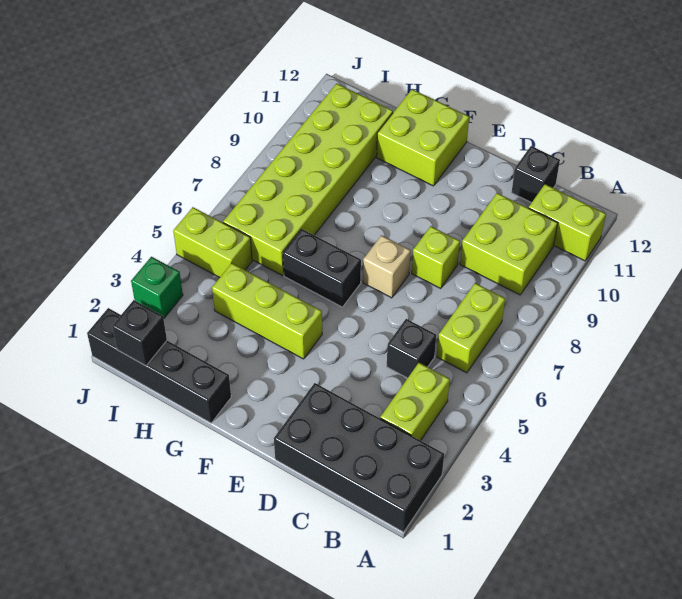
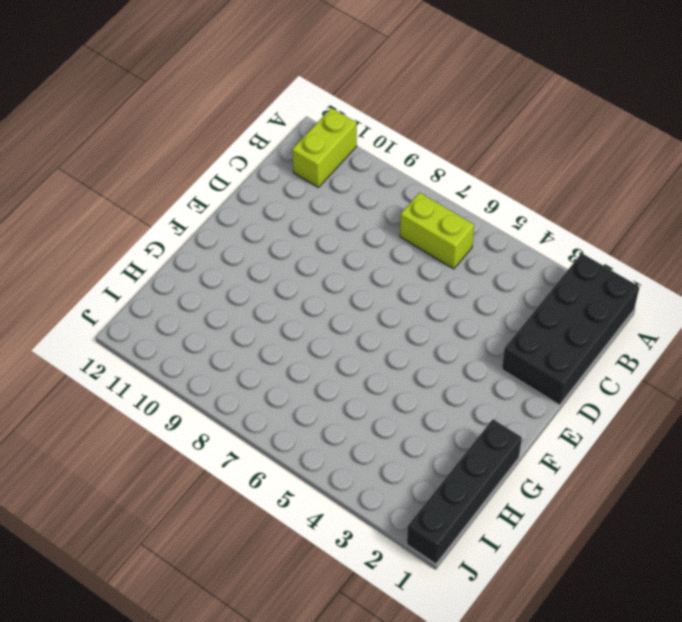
none -> lime 1x2 brick [380,363,450,441]
none -> lime 2x2 brick [460,193,558,295]
none -> black 1x1 brick [387,319,436,378]

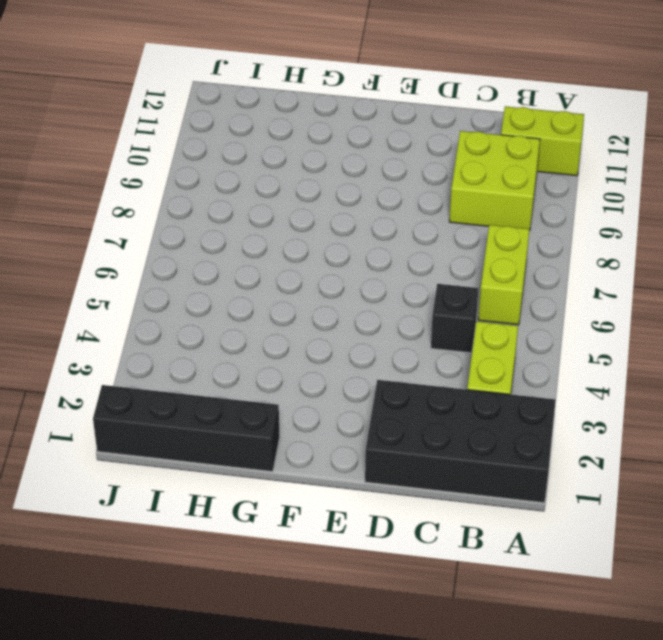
none -> black 1x1 brick [511,146,560,203]
none -> lime 1x1 brick [412,226,460,288]
none -> tan 1x1 brick [363,235,411,298]

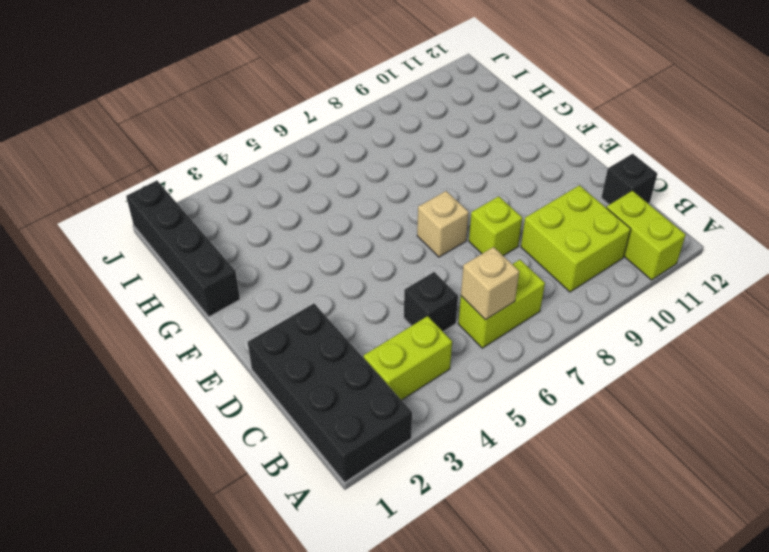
tan 1x1 brick [461,247,519,320] -> none
none -> lime 1x3 brick [212,263,322,359]
none -> black 1x2 brick [283,229,361,307]
none -> lime 2x2 brick [377,89,469,186]

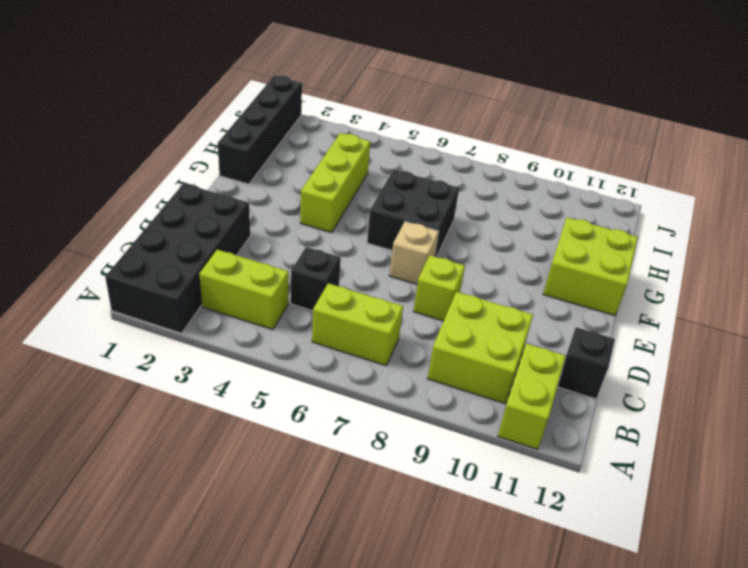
black 2x2 brick [367,170,459,257] -> black 1x2 brick [283,229,361,307]
none -> lime 2x6 brick [223,84,393,276]
none -> lime 1x2 brick [173,207,252,278]
none -> green 1x1 brick [131,257,183,319]

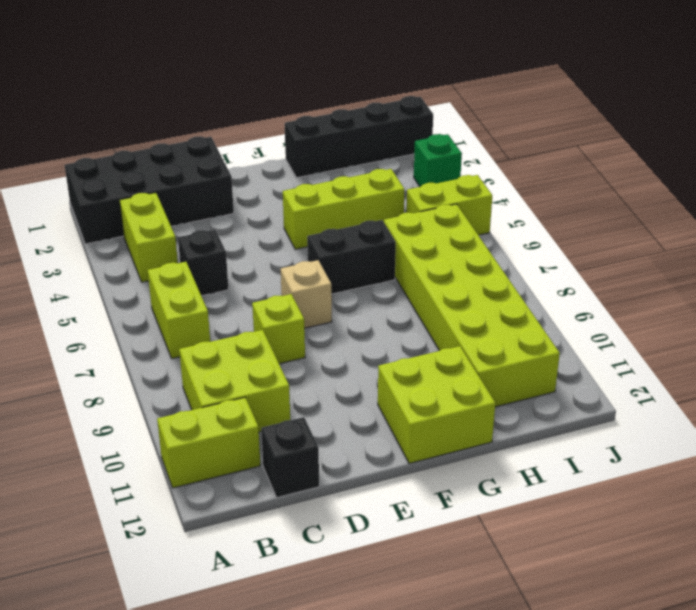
none -> black 1x1 brick [112,300,167,366]

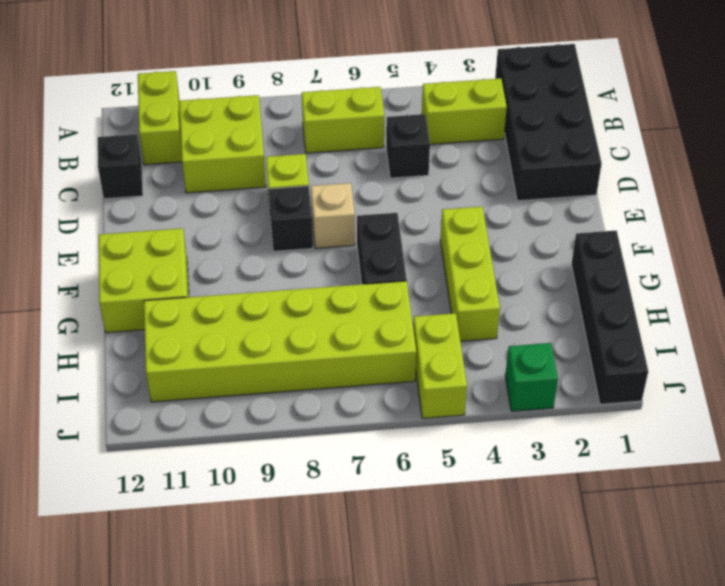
black 1x1 brick [269,186,313,251] -> black 1x1 brick moved to [112,300,167,366]

